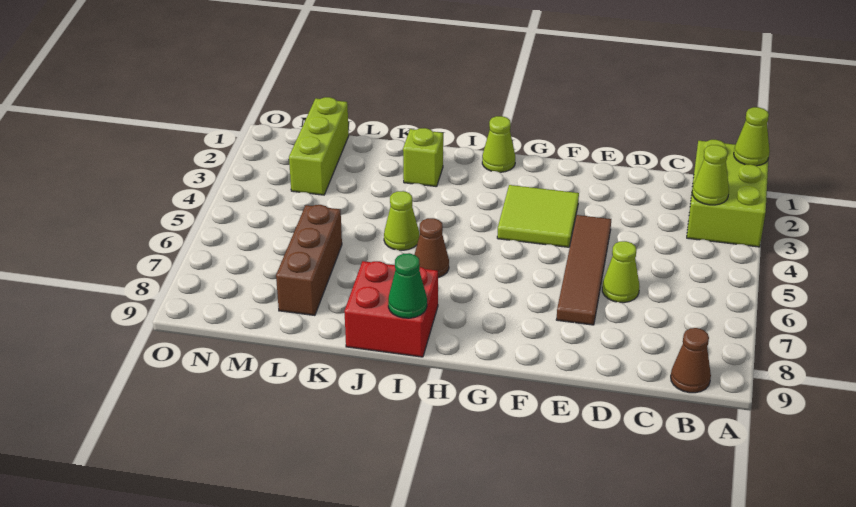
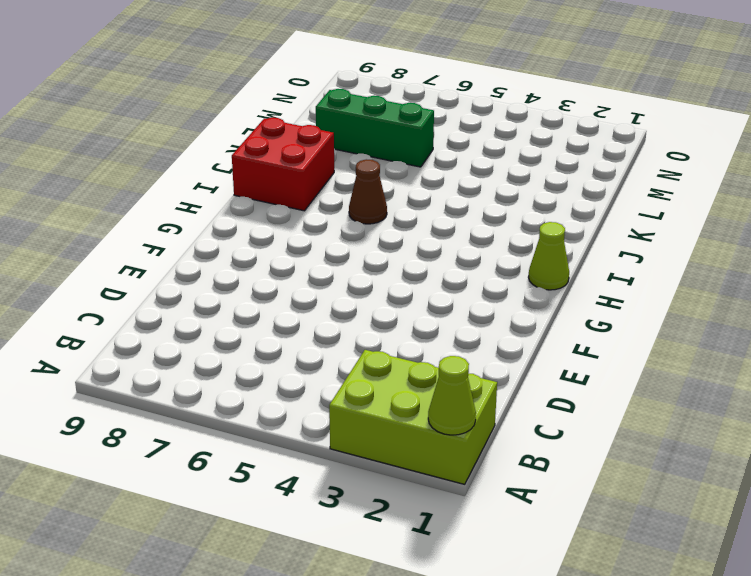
green 1x3 brick [316,89,434,167] -> brown 1x3 brick [276,205,342,315]
none -> brown 1x1 cone [671,328,711,393]
none -> lime 1x1 cone [602,241,640,303]
none -> brown 1x4 tile [556,215,611,325]

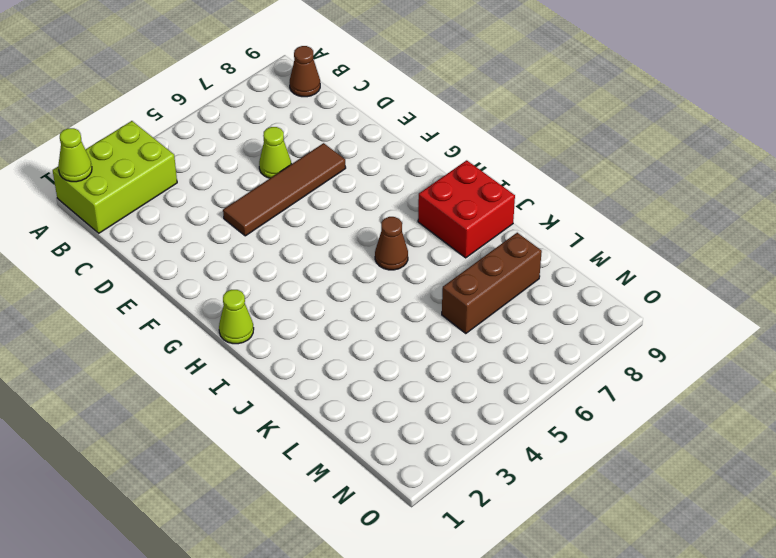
none -> lime 2x2 tile [497,185,579,247]
none -> lime 1x1 brick [403,128,443,187]
none -> lime 1x1 cone [384,191,419,250]

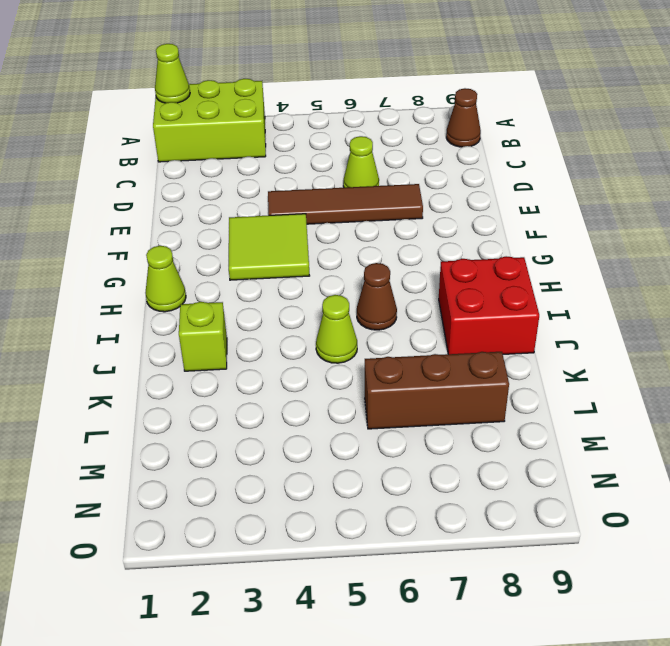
none -> lime 1x3 brick [289,97,349,195]
none -> lime 1x1 cone [692,145,729,205]
none -> green 1x1 cone [388,253,427,318]

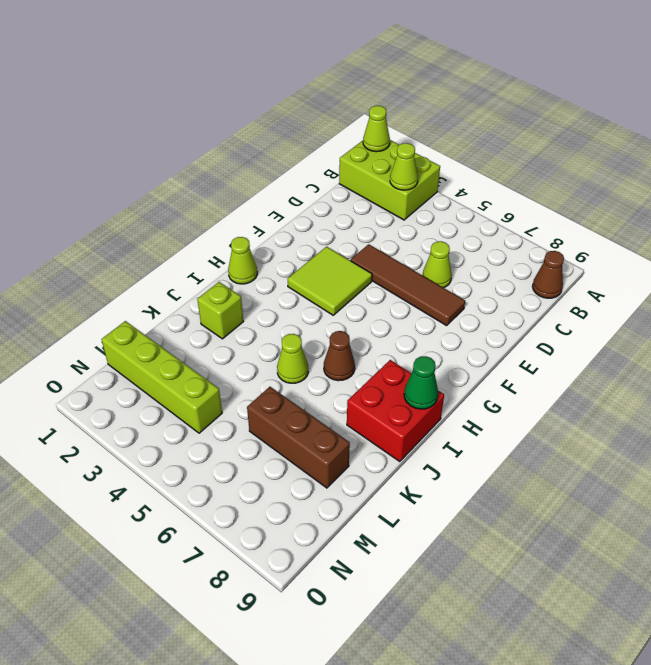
lime 1x4 brick [102,321,222,433] -> lime 1x3 brick [289,97,349,195]

